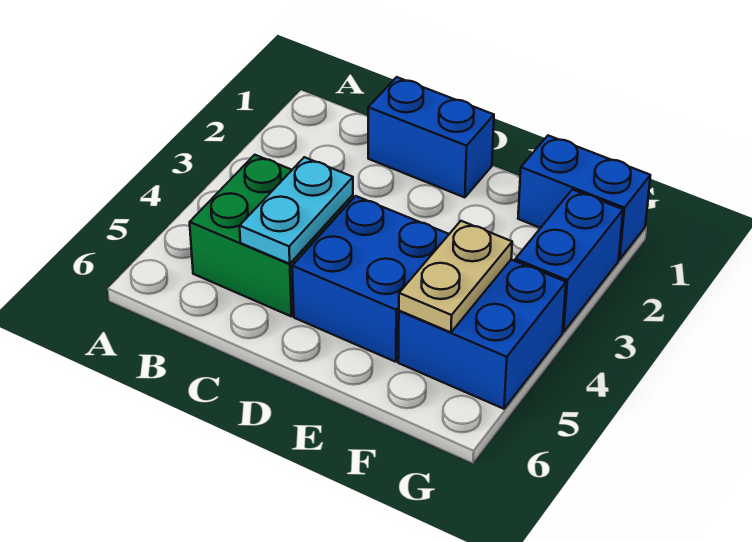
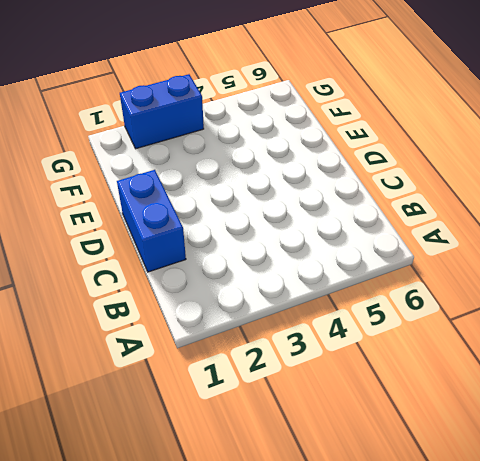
none -> green 2x2 brick [190,155,353,316]
none -> blue 2x2 brick [292,196,449,362]

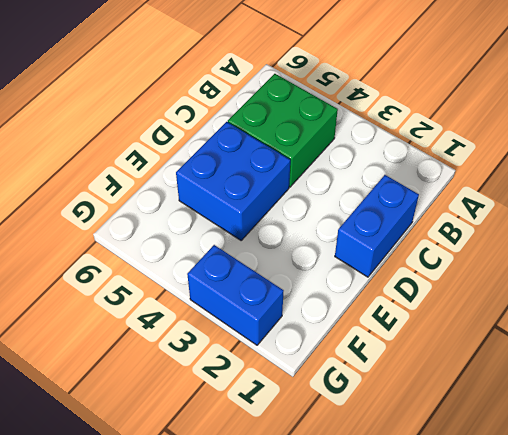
none -> blue 1x2 brick [518,136,650,260]
none -> blue 2x2 brick [398,260,566,409]

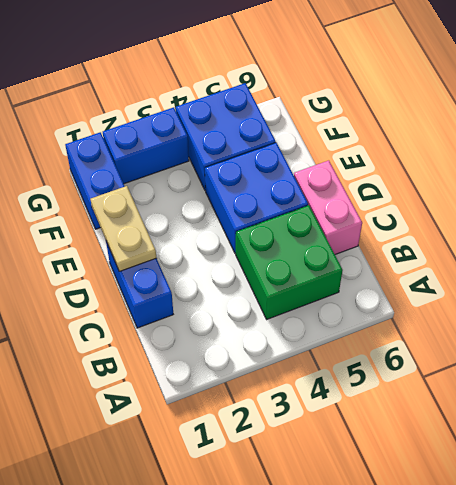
pink 1x2 brick [294,160,362,254] -> none
tan 1x2 plate [91,186,156,272] -> tan 1x2 plate turned to [399,221,512,332]
none -> cyan 1x2 plate [240,157,353,264]

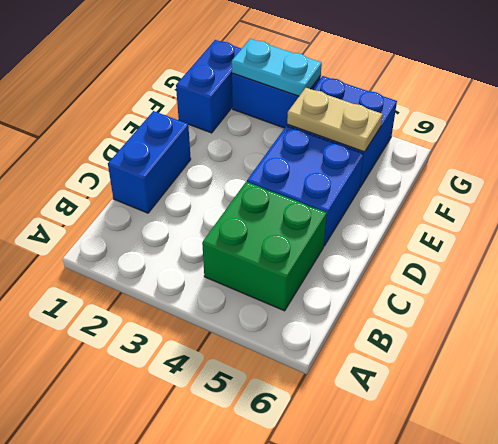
cyan 1x2 plate [232,39,322,96] -> cyan 1x2 plate moved to [240,157,353,264]

